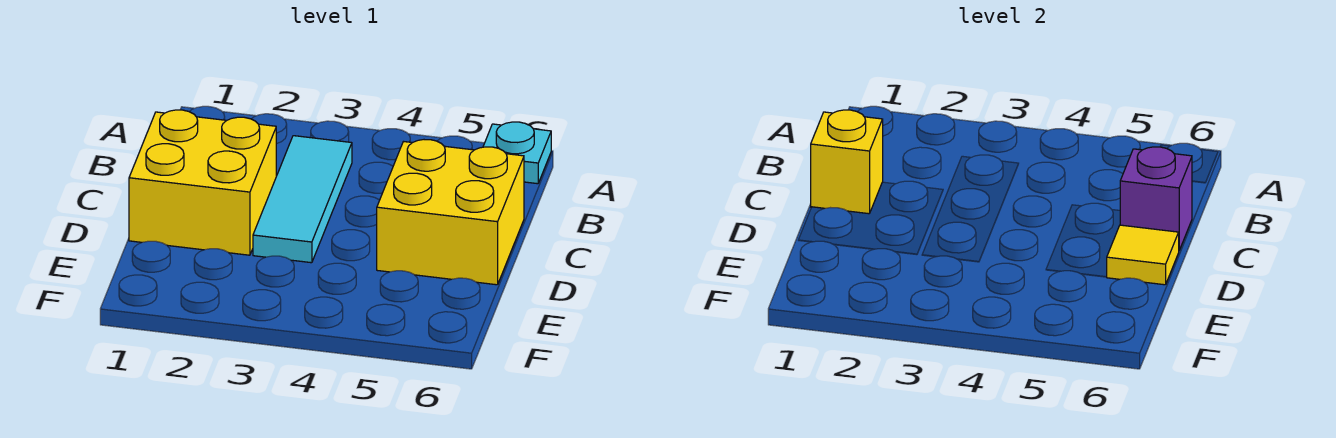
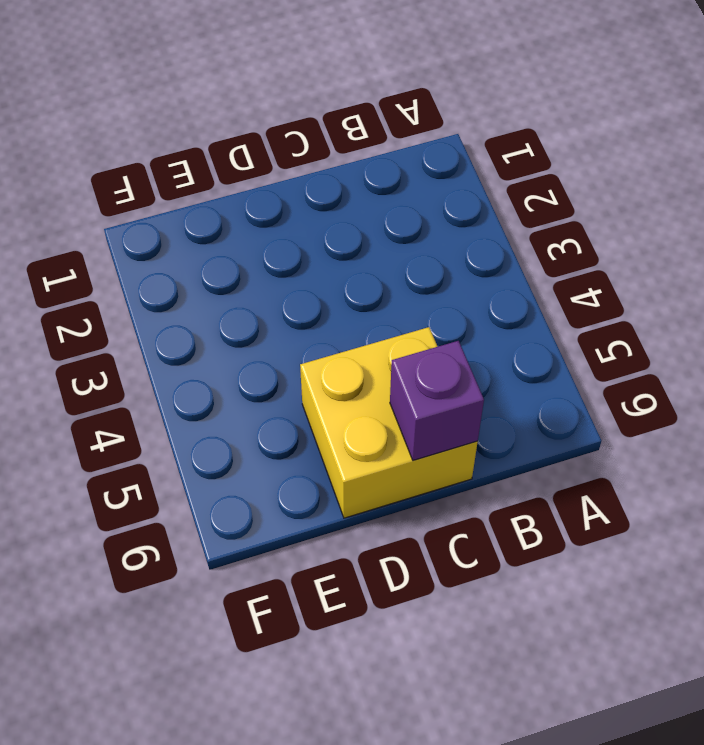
none -> cyan 1x1 plate [483,122,551,184]
none -> cyan 1x3 tile [253,136,352,263]

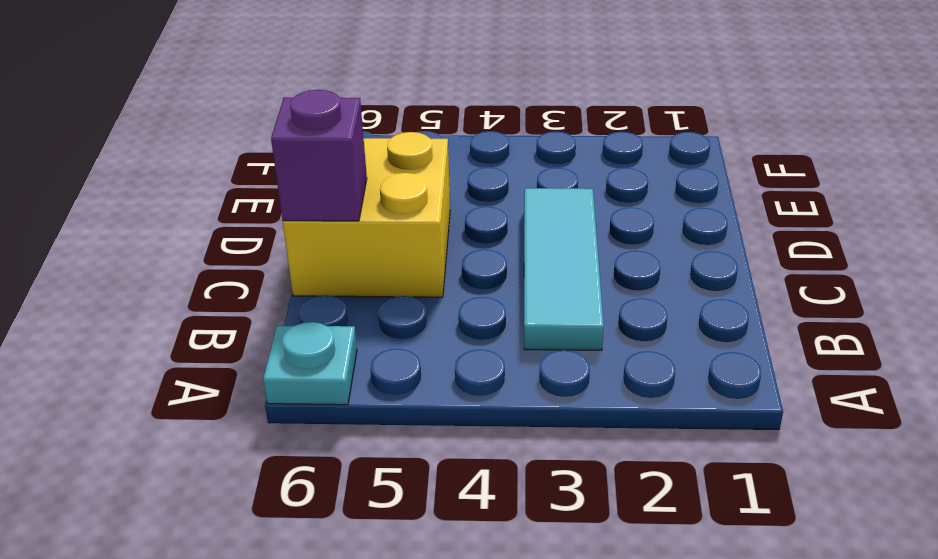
none -> yellow 2x2 brick [129,110,276,255]
none -> yellow 1x1 brick [811,110,883,214]

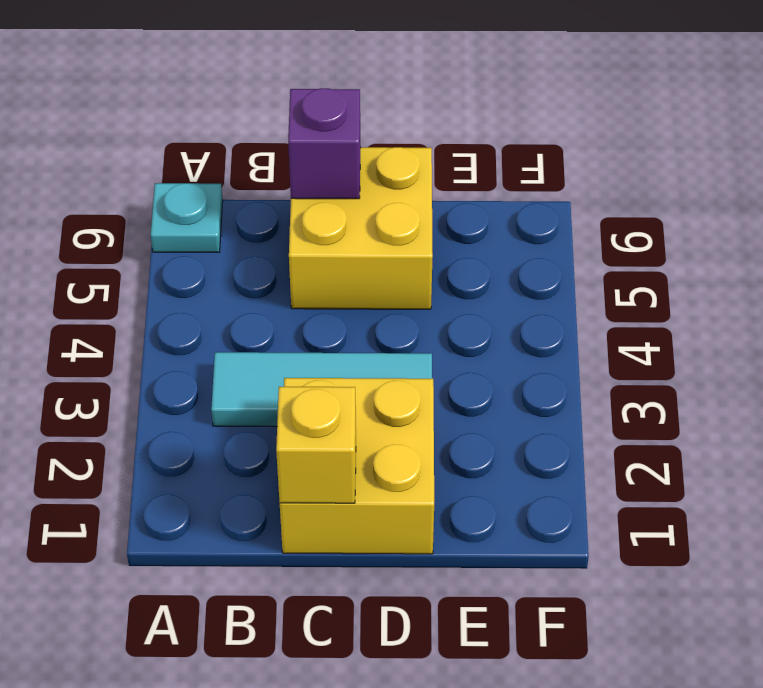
none -> yellow 1x1 tile [1107,225,1179,285]

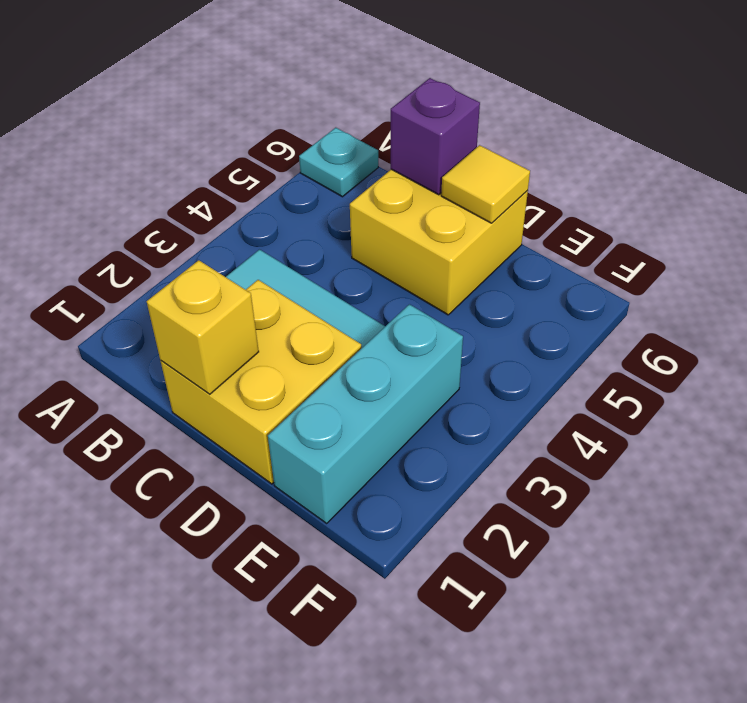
cyan 1x3 brick [268,304,463,523] -> none

